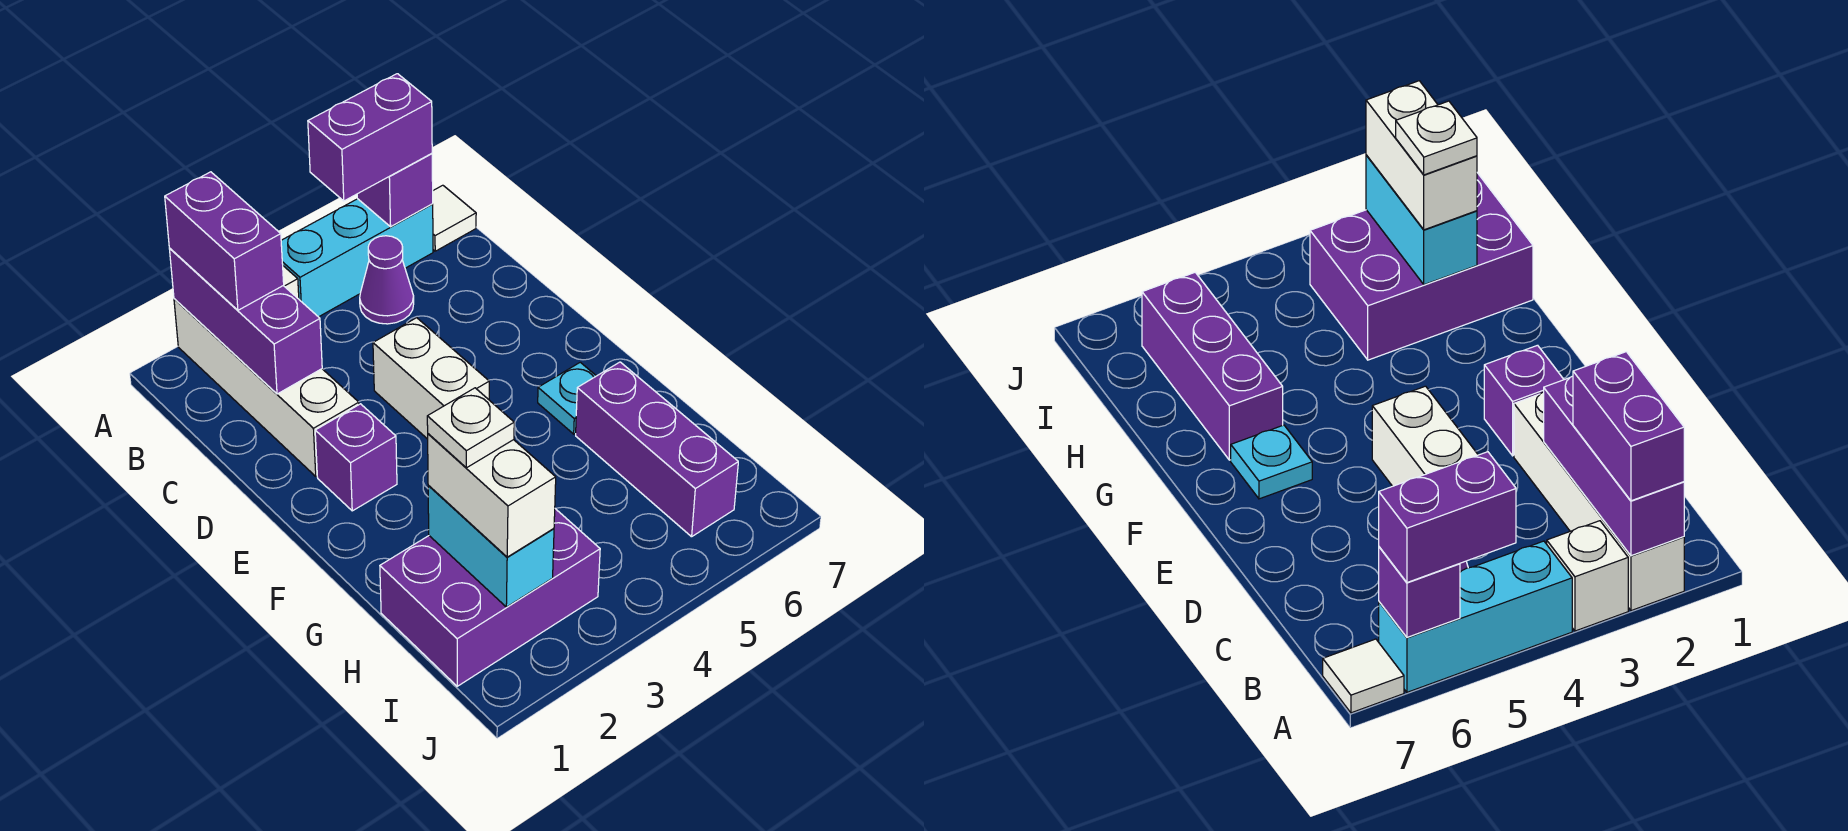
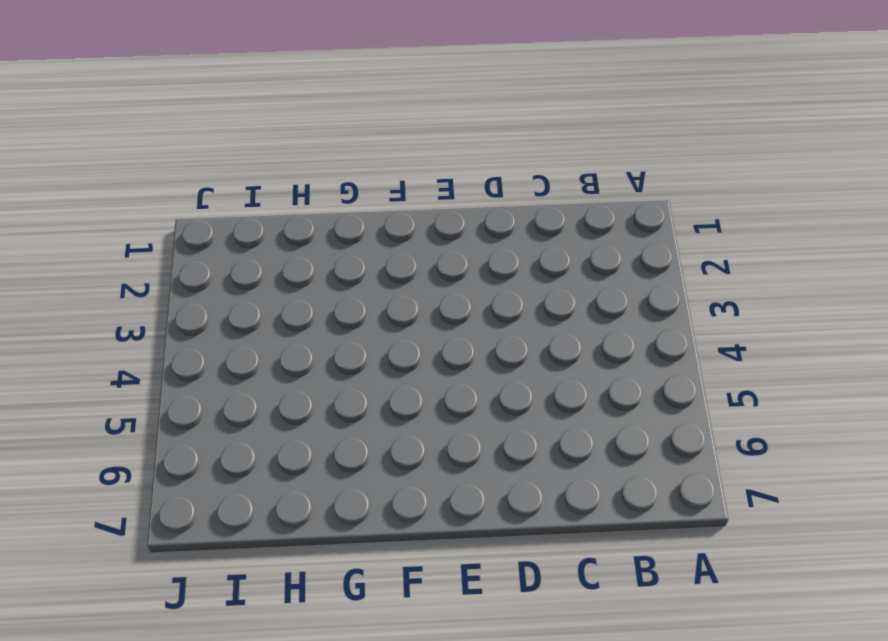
none -> white 1x4 brick [174,299,359,476]
none -> white 1x1 brick [1547,521,1628,631]
none -> cyan 1x3 brick [281,199,433,317]

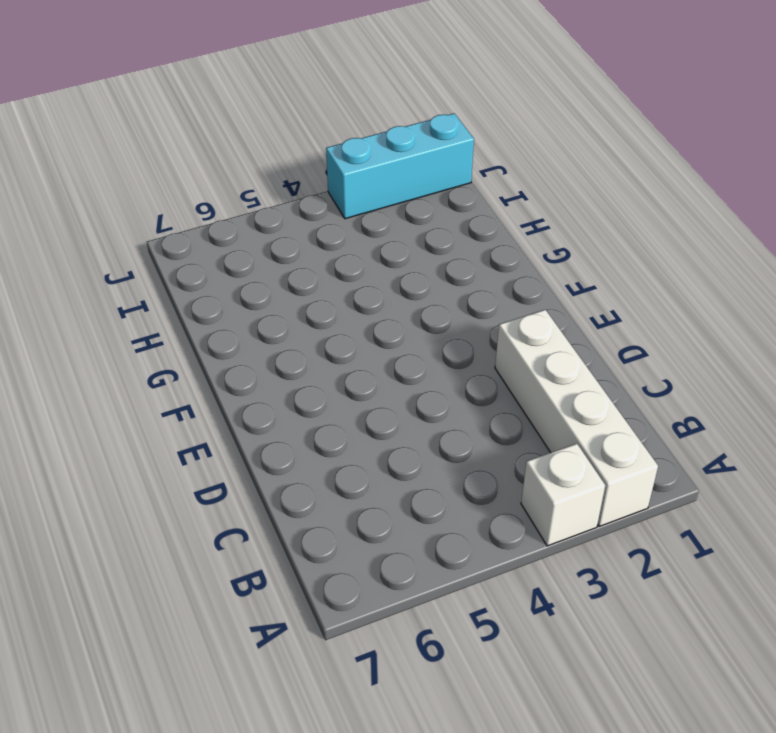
cyan 1x3 brick [326,113,474,219] -> cyan 1x3 brick moved to [281,199,433,317]
none -> white 1x1 tile [433,185,476,251]
none -> purple 1x1 cone [360,236,414,324]
none -> white 1x2 brick [373,318,489,439]

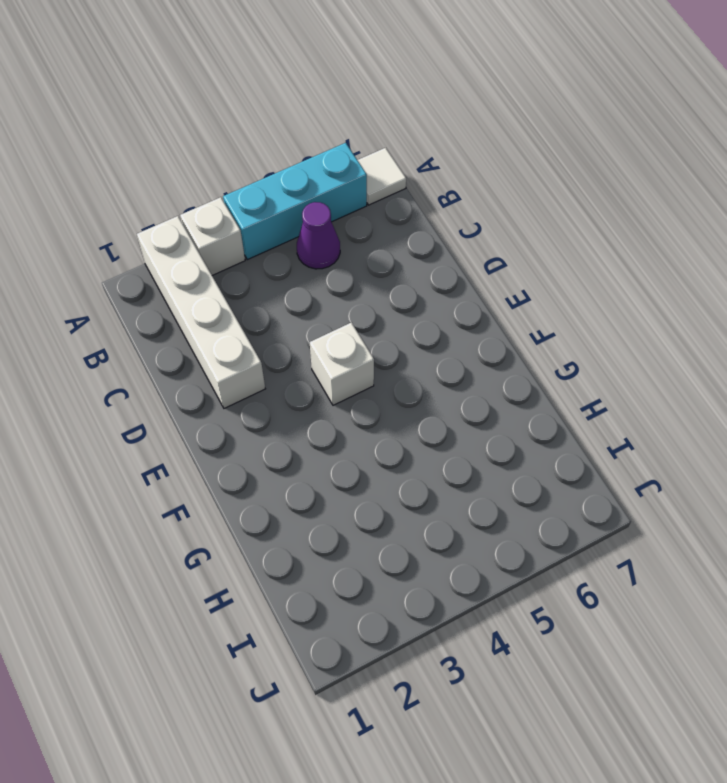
white 1x1 brick [310,323,374,405] -> white 1x2 brick [373,318,489,439]
none -> purple 1x1 brick [315,404,397,511]
none -> cyan 1x1 plate [538,362,596,434]
none -> purple 1x3 brick [576,362,738,537]

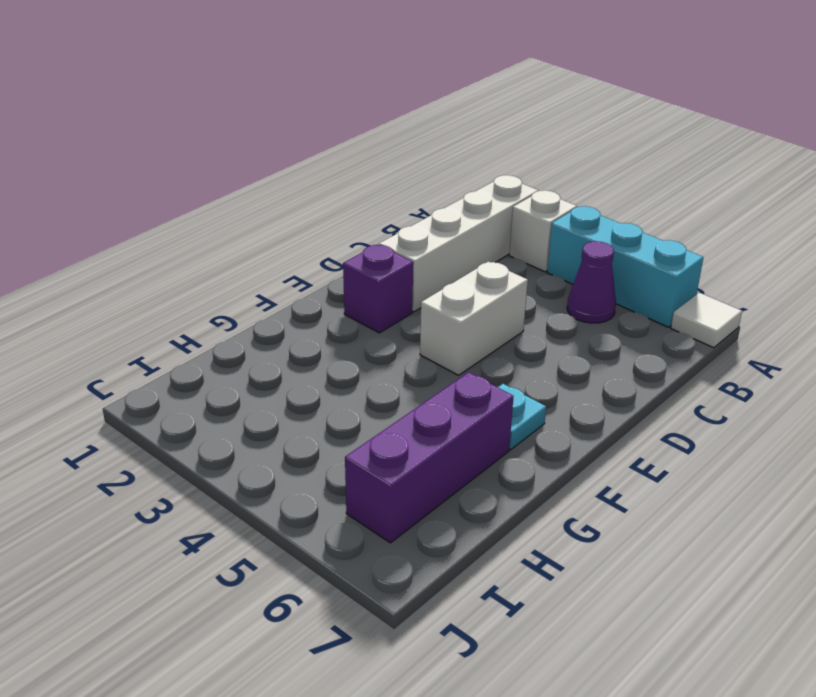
none -> purple 2x3 brick [380,509,600,686]
none -> purple 1x3 brick [170,249,322,394]
none -> purple 1x1 brick [357,153,433,227]

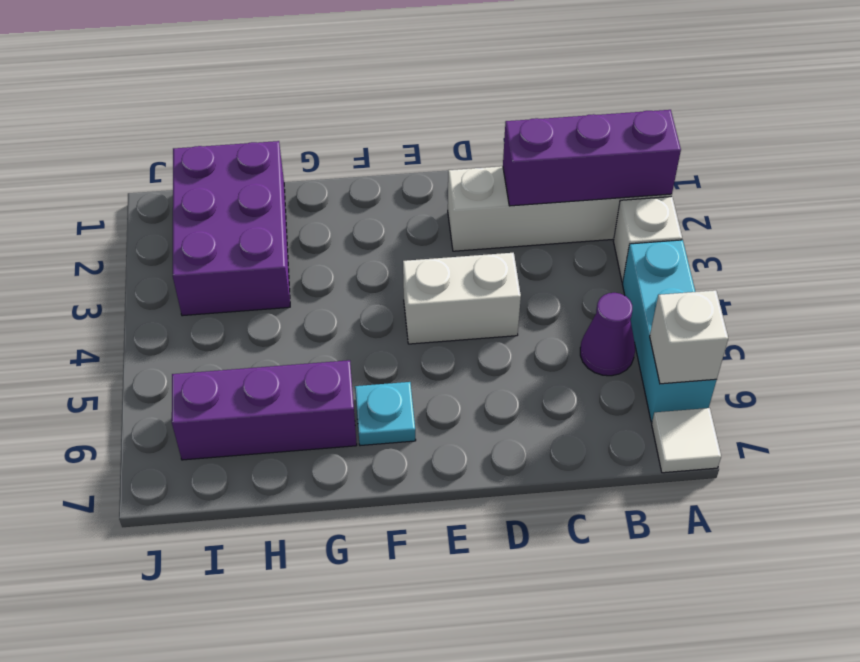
white 1x1 brick [650,290,728,384] -> purple 1x1 brick [357,153,433,227]
none -> purple 1x1 brick [315,404,397,511]
none -> cyan 1x2 brick [428,486,554,607]
none -> purple 1x2 brick [165,172,284,310]

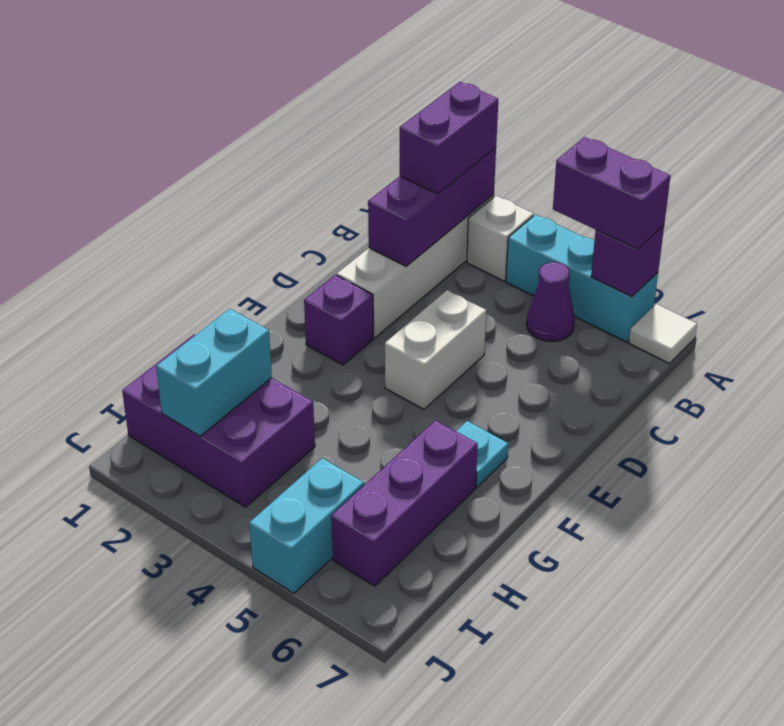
cyan 1x2 brick [249,458,364,593] -> none
none -> white 1x2 brick [428,434,556,557]
none -> white 1x1 plate [427,388,514,468]

